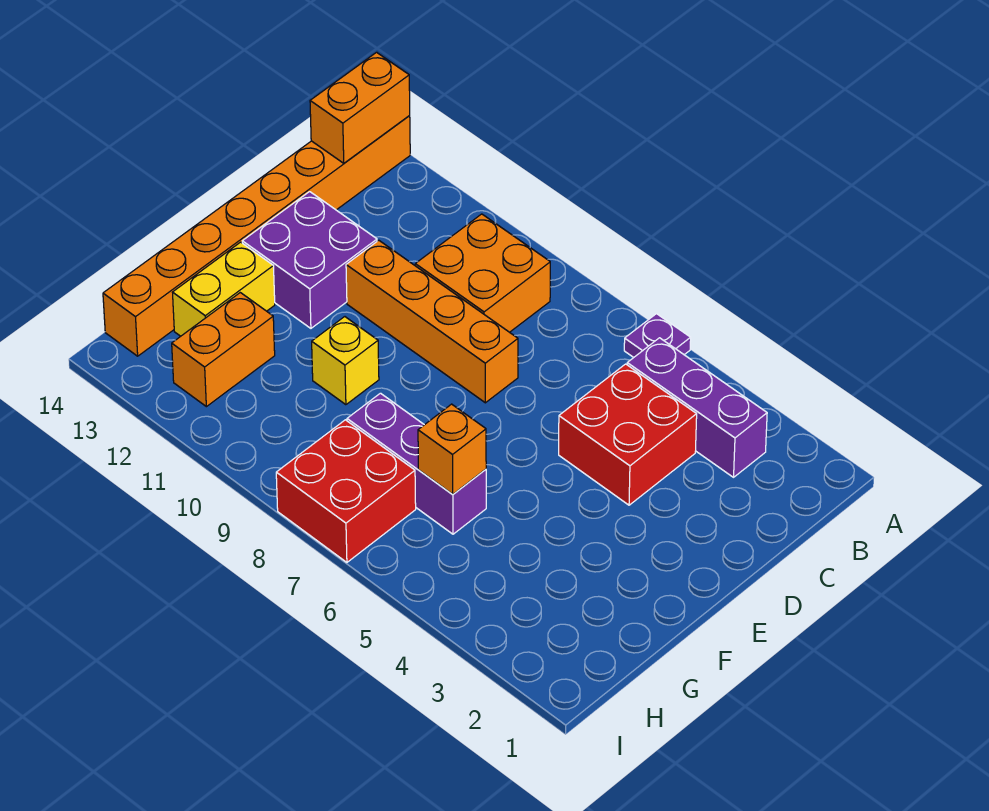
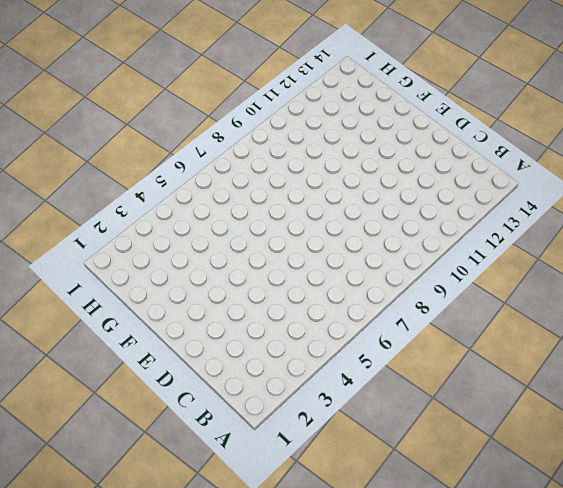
none -> purple 1x1 plate [624,314,691,358]
none -> orange 1x8 brick [103,116,410,356]
none -> purple 1x3 brick [627,338,767,477]

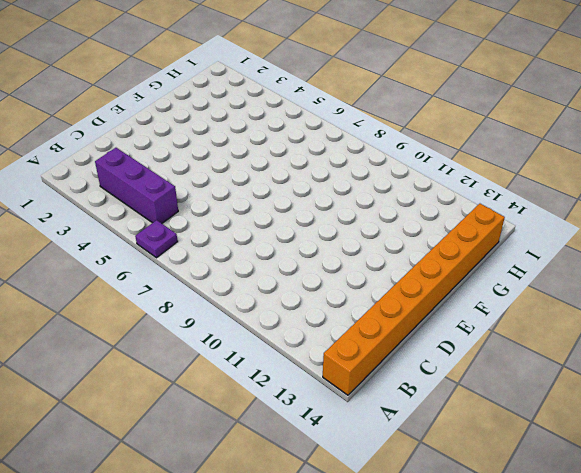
none -> orange 2x2 brick [415,214,550,332]
none -> red 2x2 brick [559,364,697,505]
none -> orange 1x4 brick [346,240,518,403]

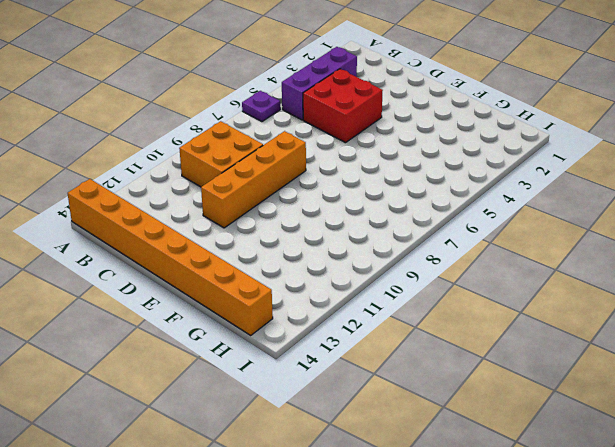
none -> purple 2x2 brick [242,192,377,328]
none -> yellow 1x1 brick [312,317,379,405]
none -> yellow 1x2 brick [172,242,275,336]

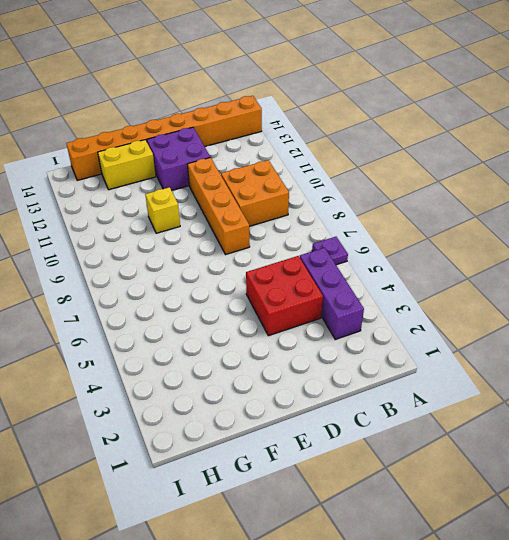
none -> purple 1x3 brick [347,393,486,534]
none -> orange 1x2 brick [172,293,275,407]
none -> red 2x2 brick [276,420,416,562]

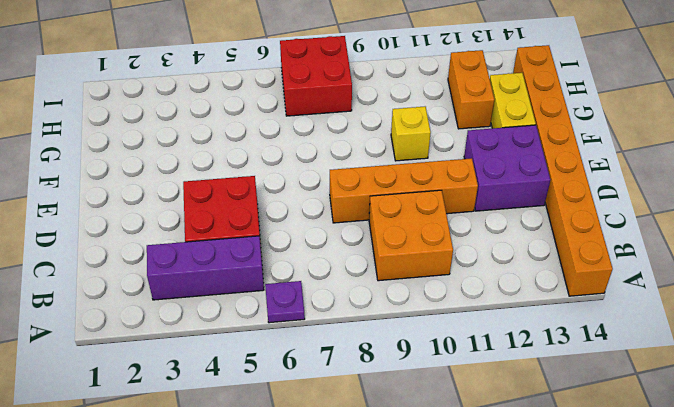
none -> purple 1x3 brick [347,393,486,534]
none -> orange 1x2 brick [310,52,410,163]
none -> orange 1x1 brick [418,404,486,494]

